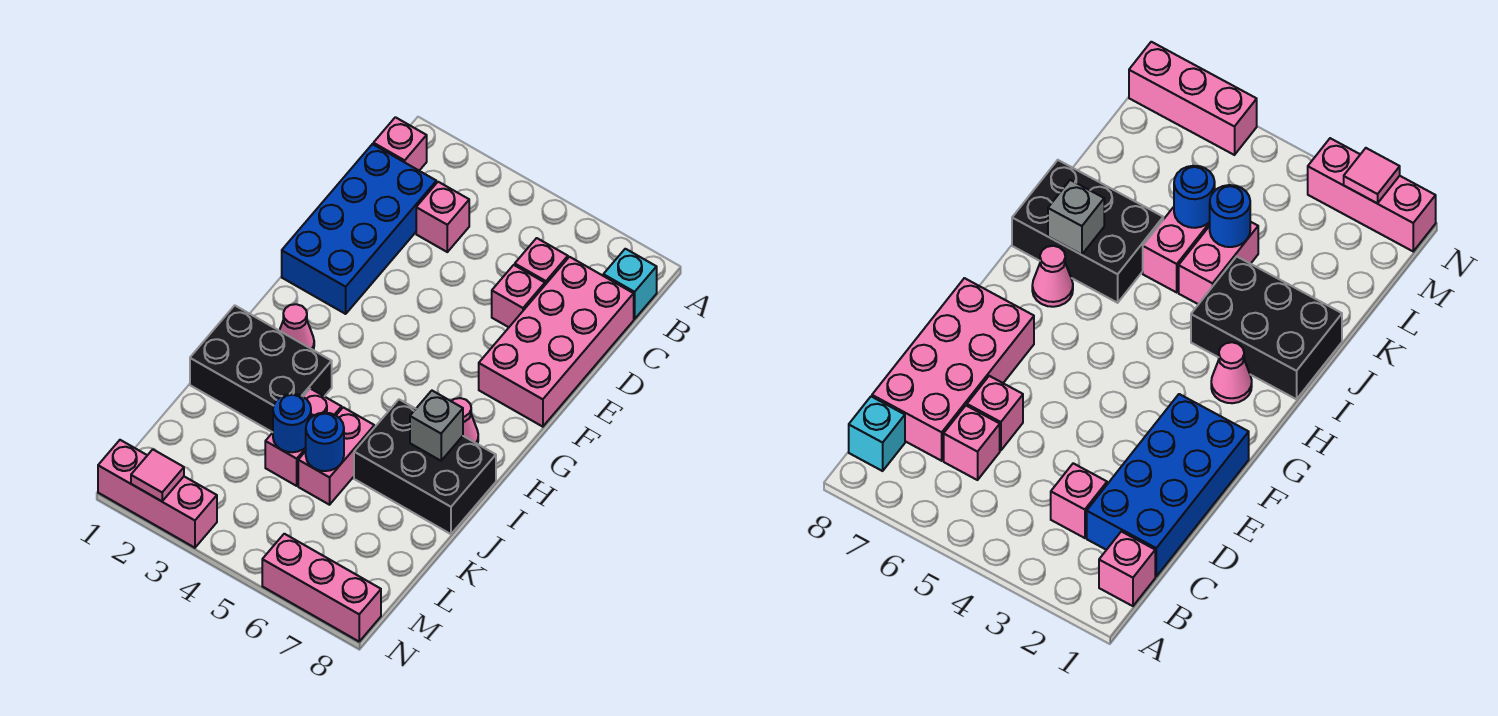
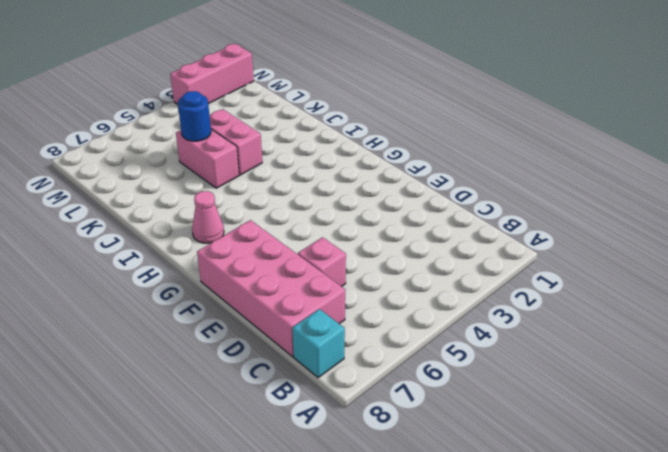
none -> pink 1x1 brick [373,117,427,171]
none -> blue 2x4 brick [282,144,436,314]
none -> pink 1x1 brick [416,182,469,252]

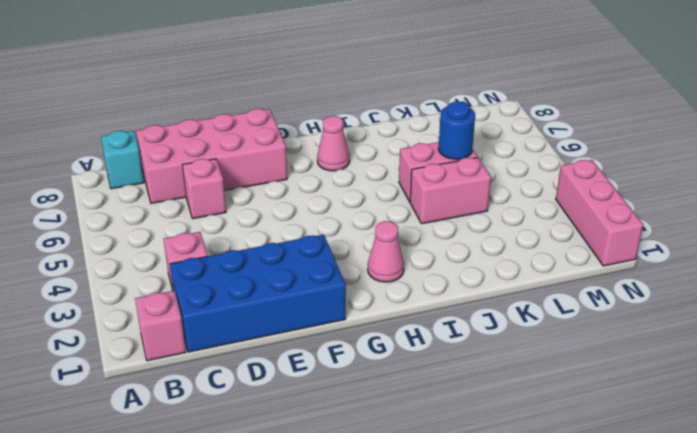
none -> pink 1x1 brick [515,238,568,285]
none -> black 2x3 brick [190,305,332,432]
none -> black 2x3 brick [354,399,496,534]

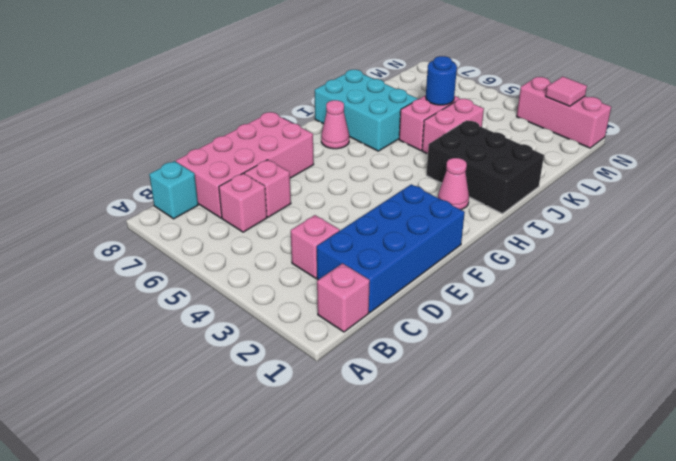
cyan 2x3 brick [315,69,417,151] -> black 2x3 brick [354,399,496,534]
none -> pink 1x3 brick [262,534,381,641]
none -> grey 1x1 brick [410,391,463,461]
none -> blue 1x1 round brick [273,394,311,452]

